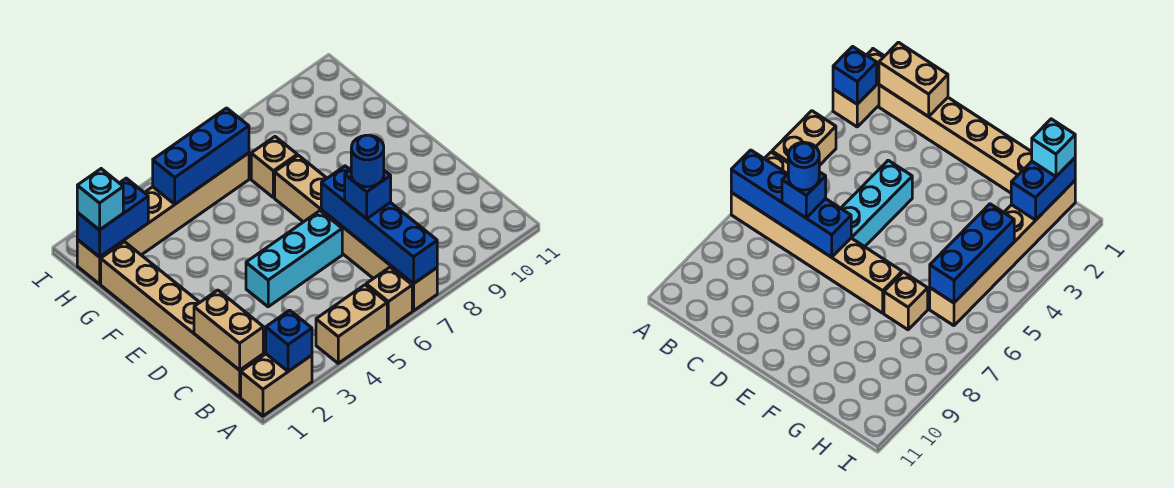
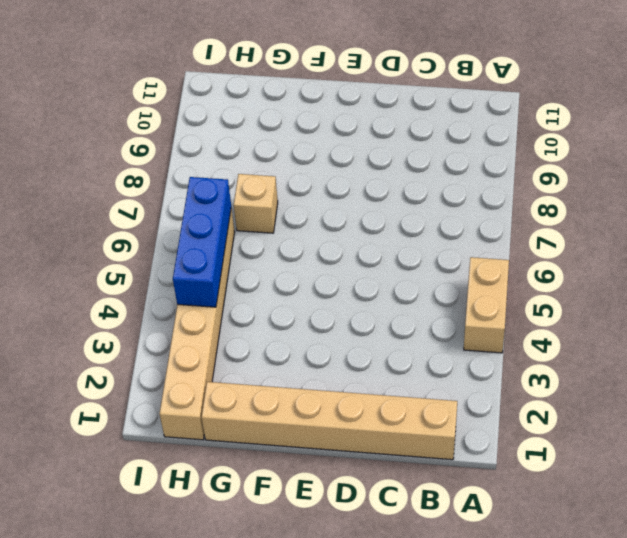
none -> tan 1x2 brick [241,354,312,416]
none -> tan 1x1 brick [366,267,412,328]
none -> tan 1x6 brick [275,155,437,311]

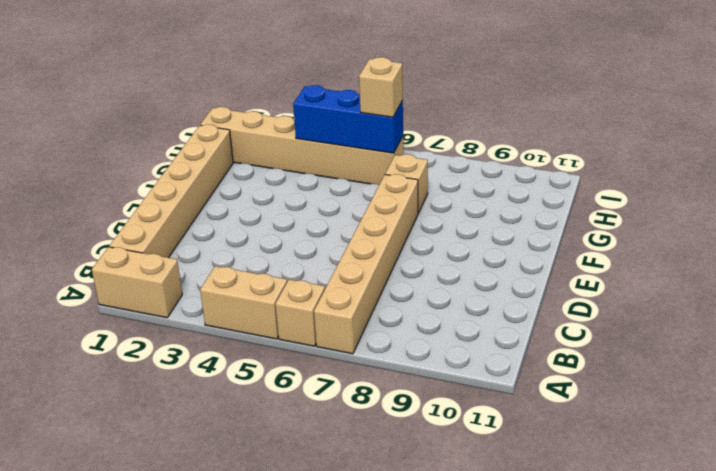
tan 1x1 brick [359,57,403,117] -> none
none -> cyan 1x3 brick [246,211,342,307]
none -> blue 1x1 brick [266,310,312,371]
none -> blue 1x4 brick [321,166,437,284]

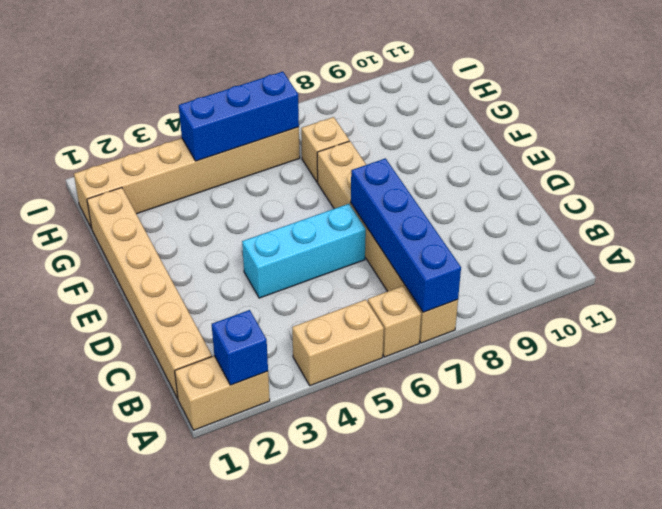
none -> tan 1x2 brick [194,290,263,370]
none -> blue 1x2 brick [77,178,148,257]
none -> blue 1x1 brick [345,170,391,219]

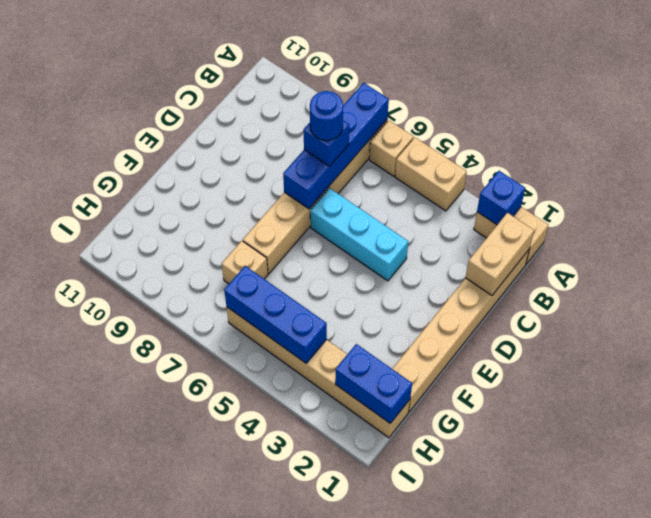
none -> cyan 1x1 brick [77,169,123,230]

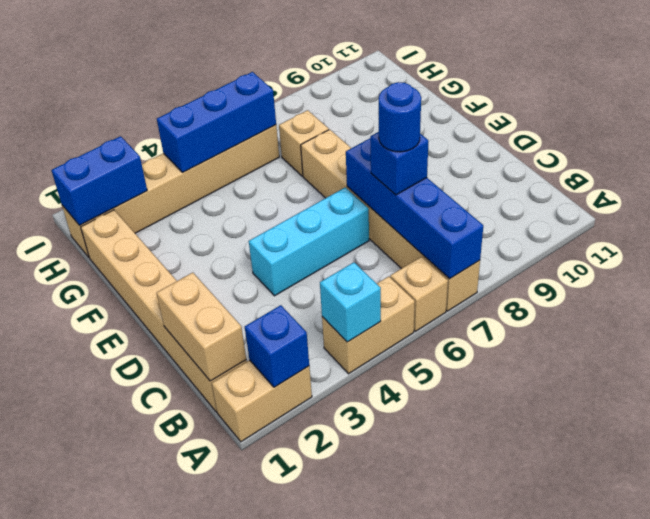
cyan 1x1 brick [320,262,381,342] -> cyan 1x1 brick moved to [77,169,123,230]

